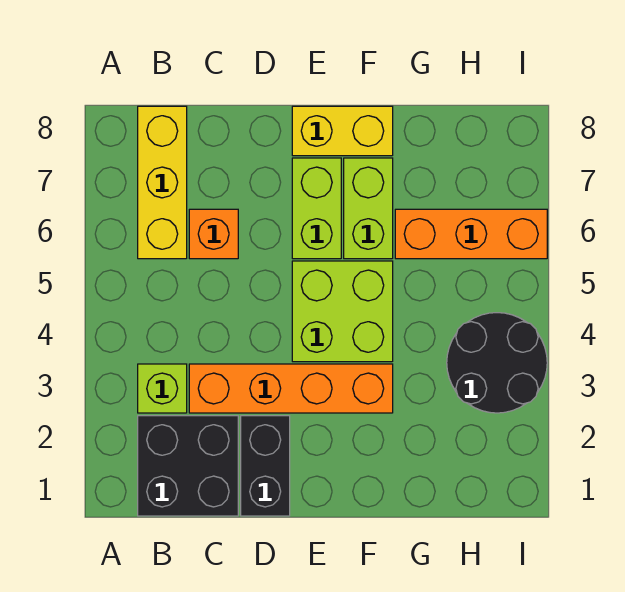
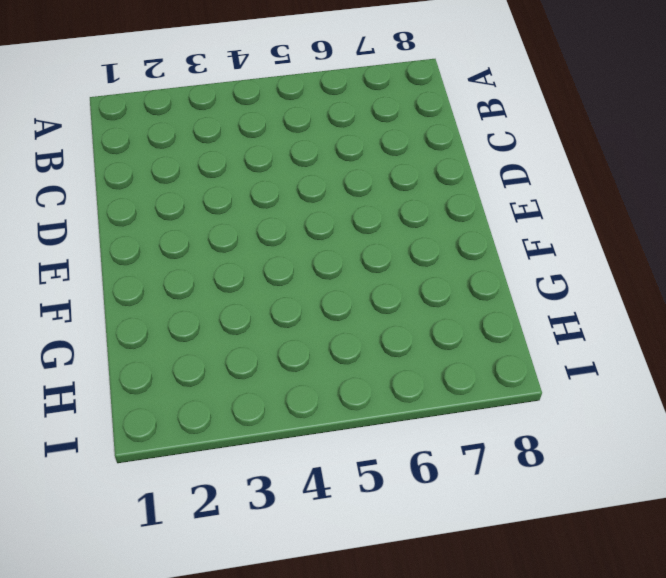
none -> black 2x2 brick [138,416,238,516]
none -> lime 1x1 brick [138,364,187,413]
none -> yellow 1x3 brick [138,106,187,259]

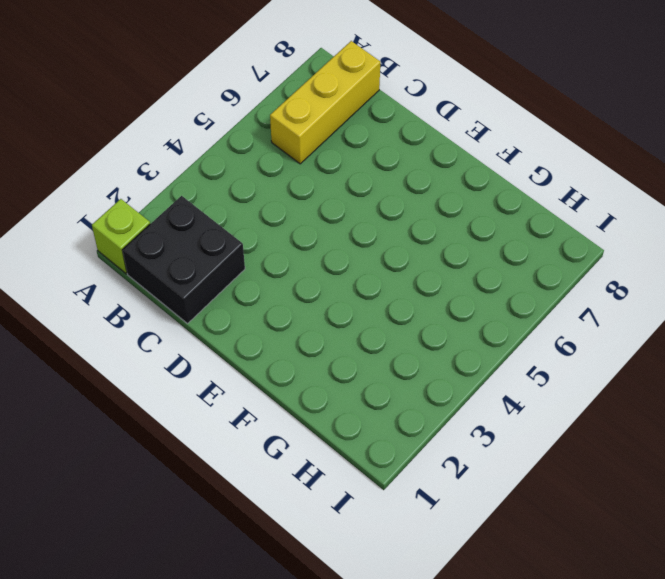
lime 1x1 brick [92,199,150,274] -> lime 1x1 brick moved to [138,364,187,413]
none -> orange 1x4 brick [189,364,393,413]
none -> orange 1x1 brick [189,209,238,259]
none -> black 1x2 brick [241,416,290,516]

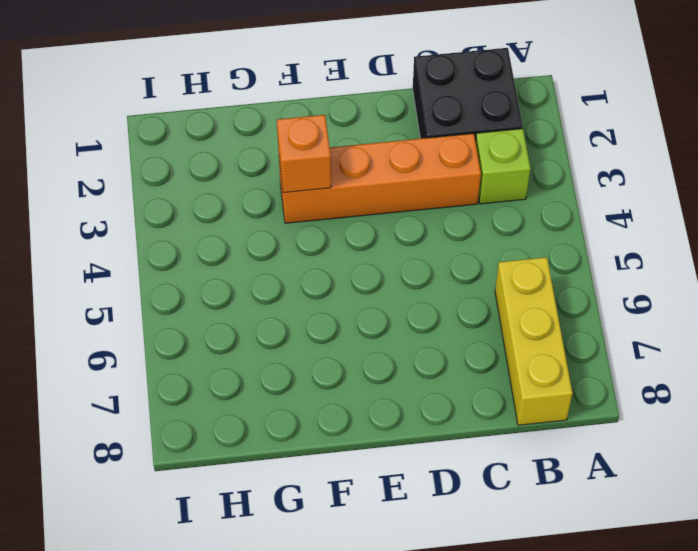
orange 1x1 brick [277,115,331,193] -> orange 1x1 brick moved to [189,209,238,259]
none -> black 1x2 brick [241,416,290,516]
none -> lime 2x2 brick [292,261,393,362]
none -> lime 1x2 brick [292,158,341,259]

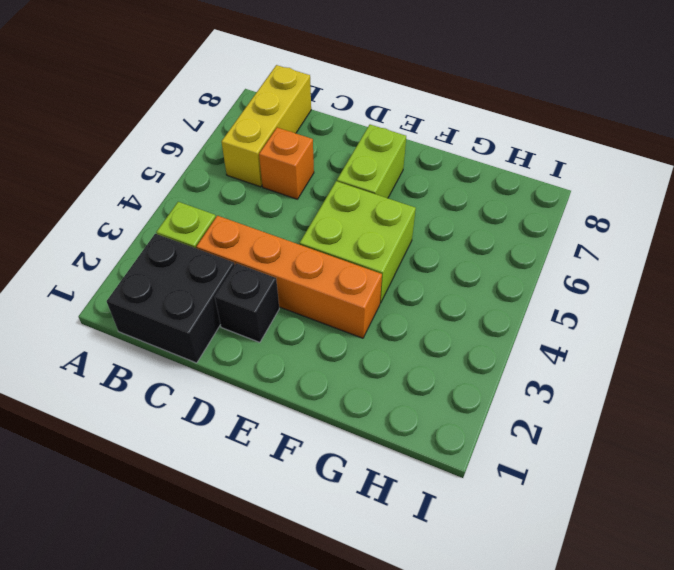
black 1x1 brick [215,263,279,342] -> black 1x2 brick [241,416,290,516]
none -> yellow 1x2 brick [292,106,393,156]
none -> lime 1x2 brick [344,158,393,259]
none -> orange 1x3 brick [395,209,547,259]

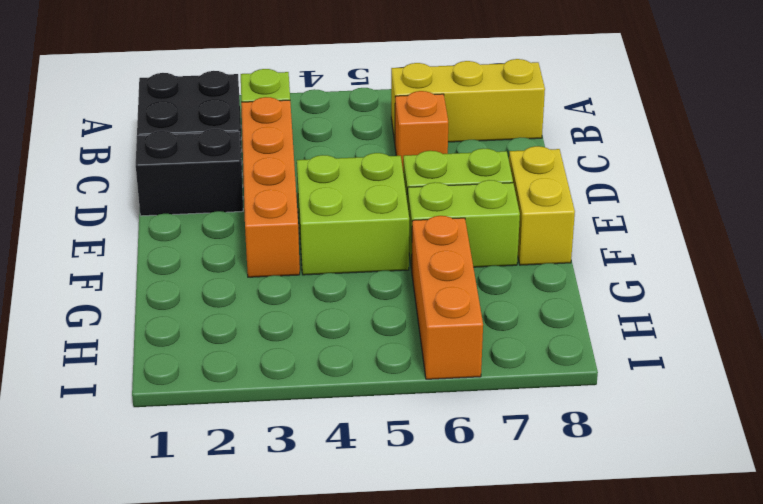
none -> black 2x2 round brick [447,313,547,413]

